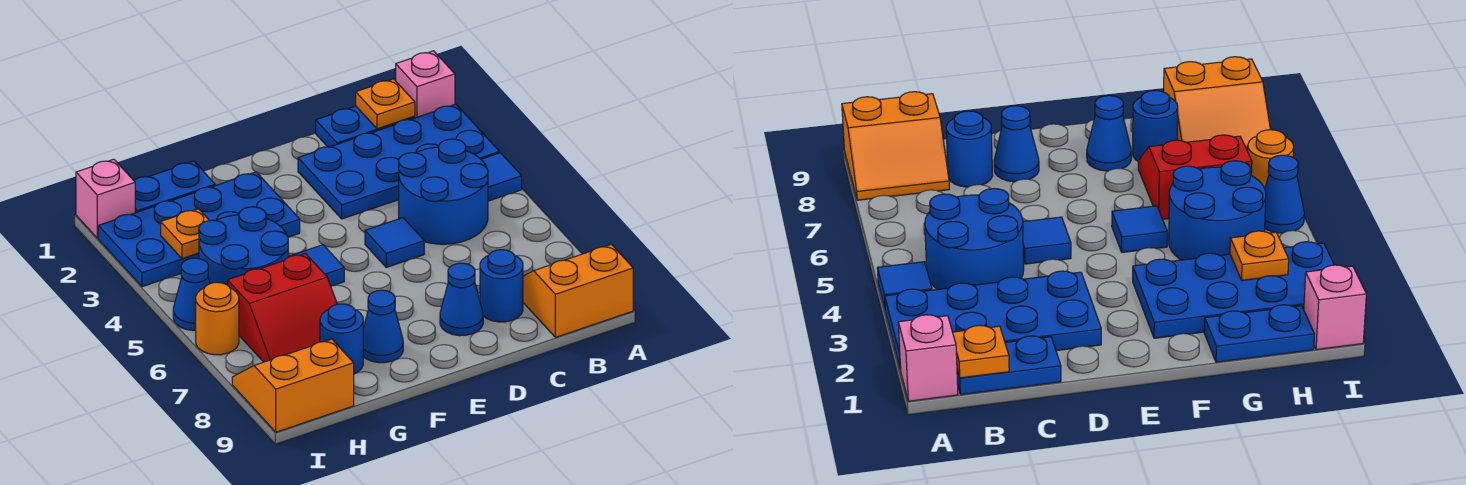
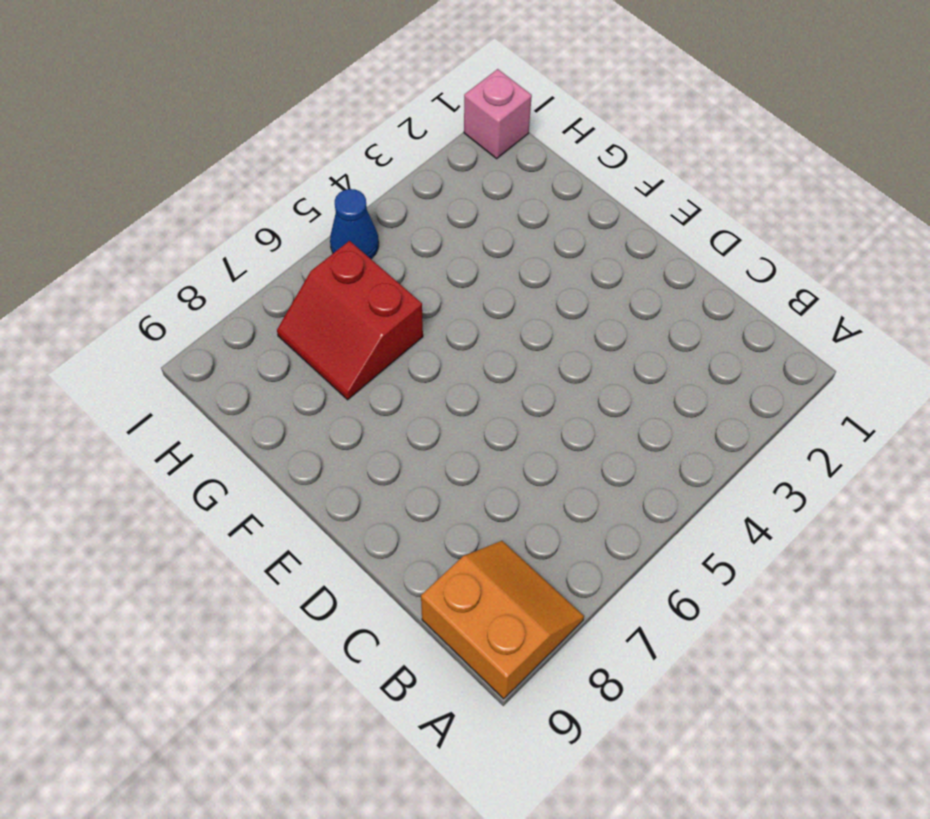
none -> pink 1x1 brick [396,51,455,118]
none -> blue 2x4 plate [298,104,499,219]
none -> blue 1x1 tile [481,153,522,201]

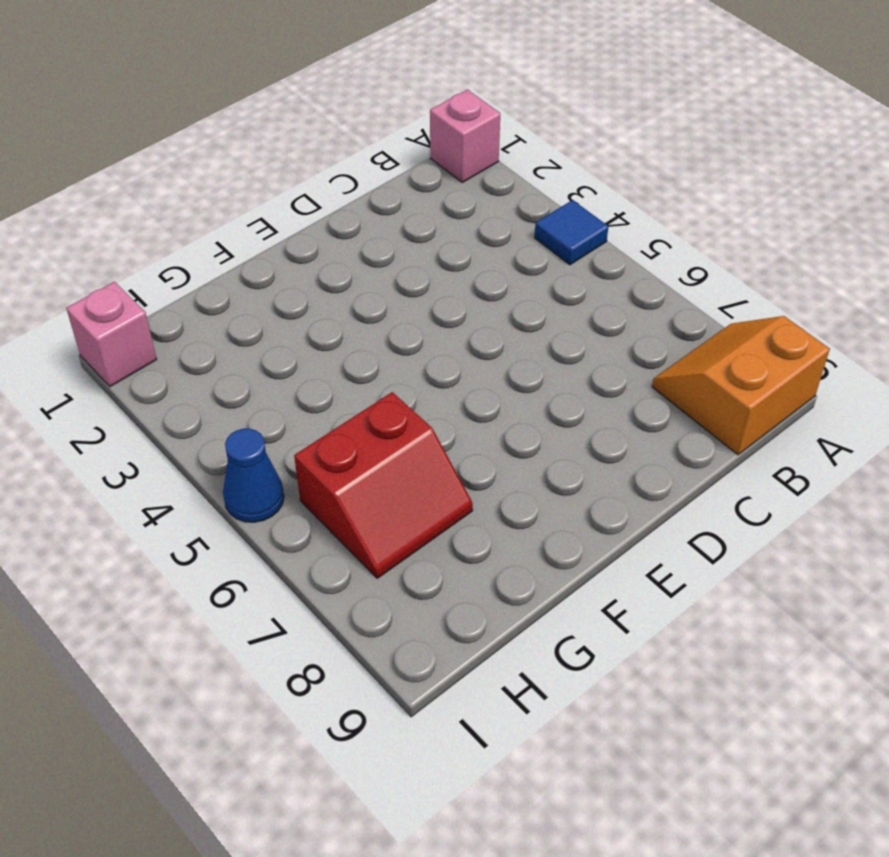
none -> blue 2x4 plate [298,104,499,219]
none -> blue 1x2 plate [316,106,415,147]
none -> blue 2x2 round brick [399,139,488,244]

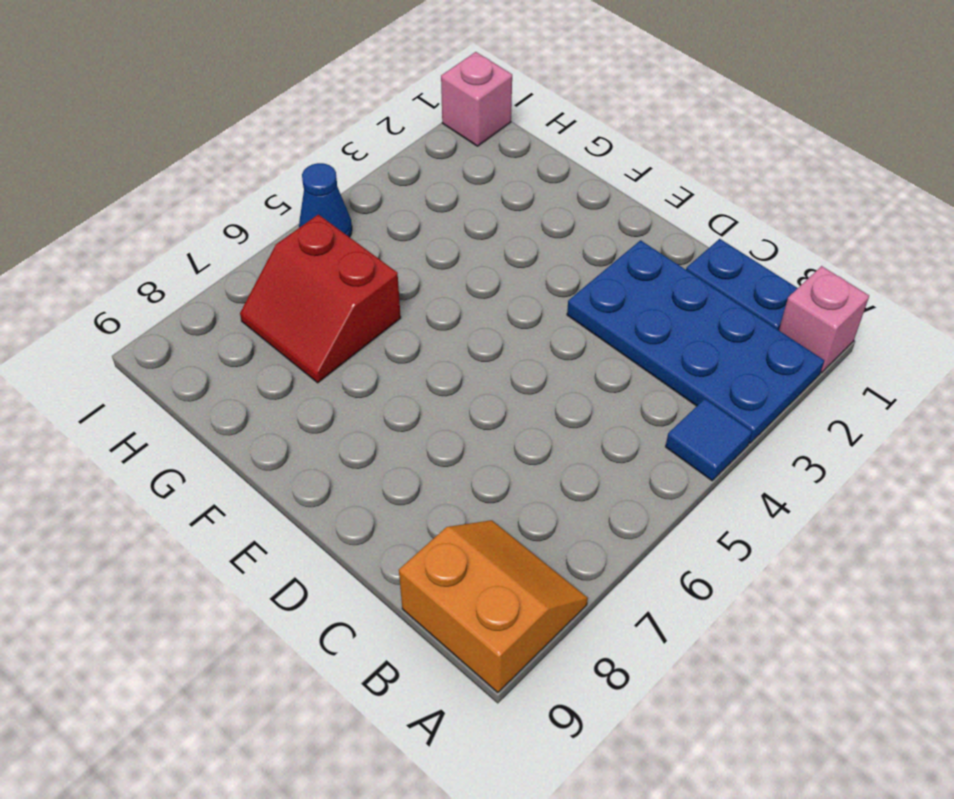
none -> blue 2x2 round brick [399,139,488,244]
none -> blue 1x1 round brick [480,250,523,322]
none -> blue 1x1 tile [365,218,424,267]

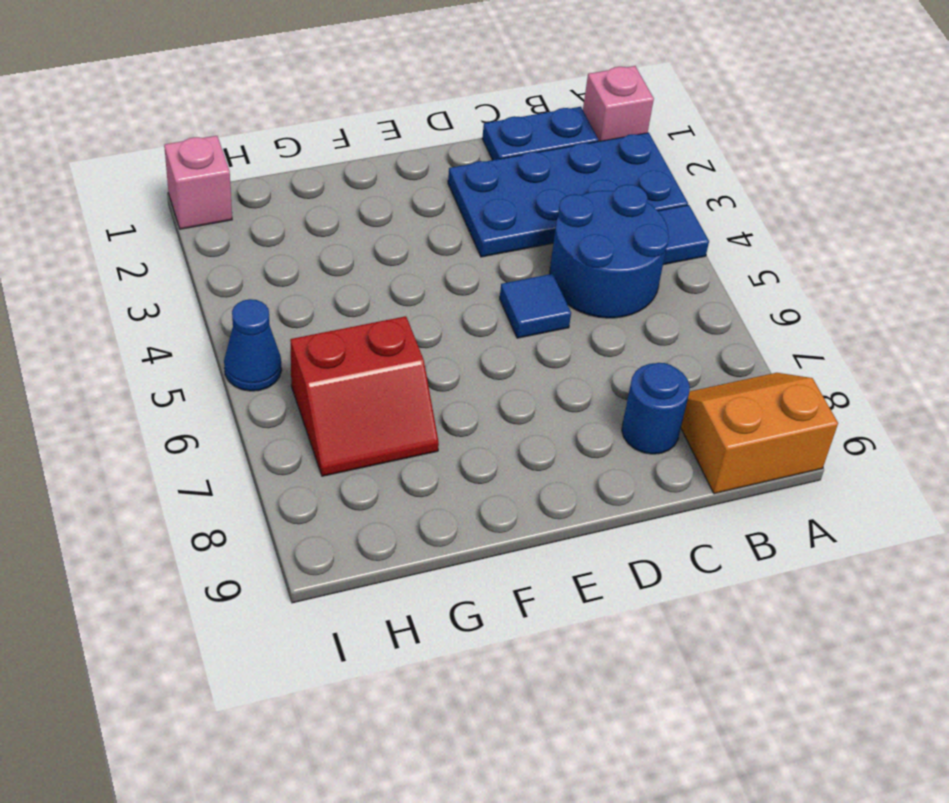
none -> blue 1x1 cone [440,263,483,336]
none -> blue 2x4 plate [98,172,300,287]
none -> blue 1x1 tile [288,245,344,286]

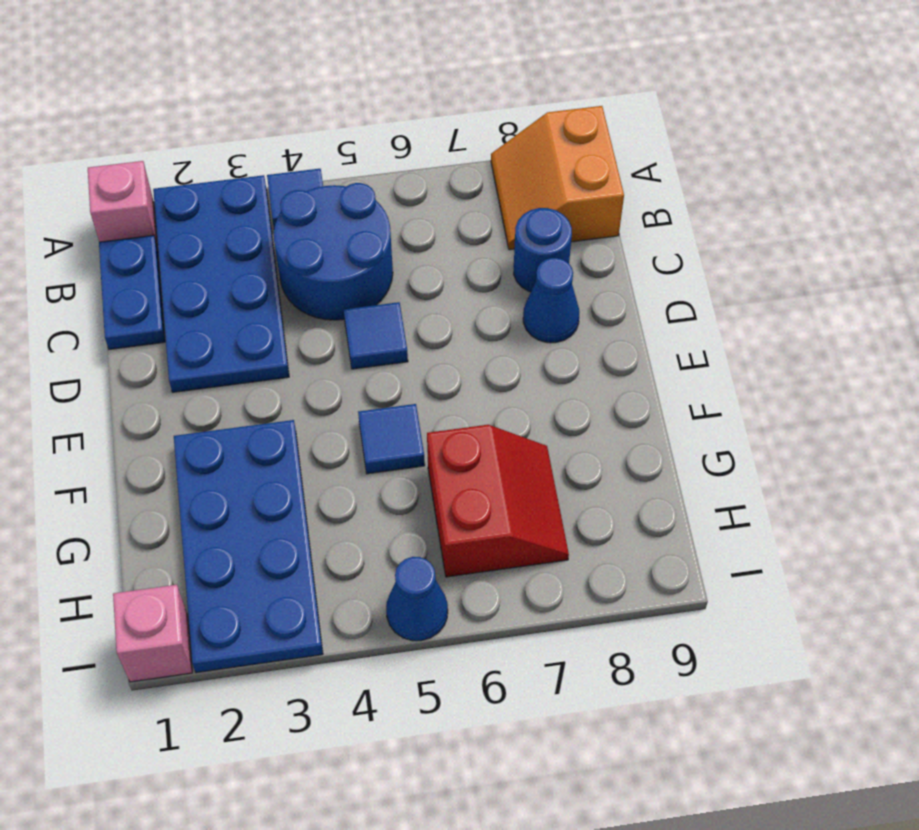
none -> blue 1x1 cone [363,290,403,363]
none -> blue 1x2 plate [134,161,215,213]
none -> blue 2x2 round brick [199,207,288,285]

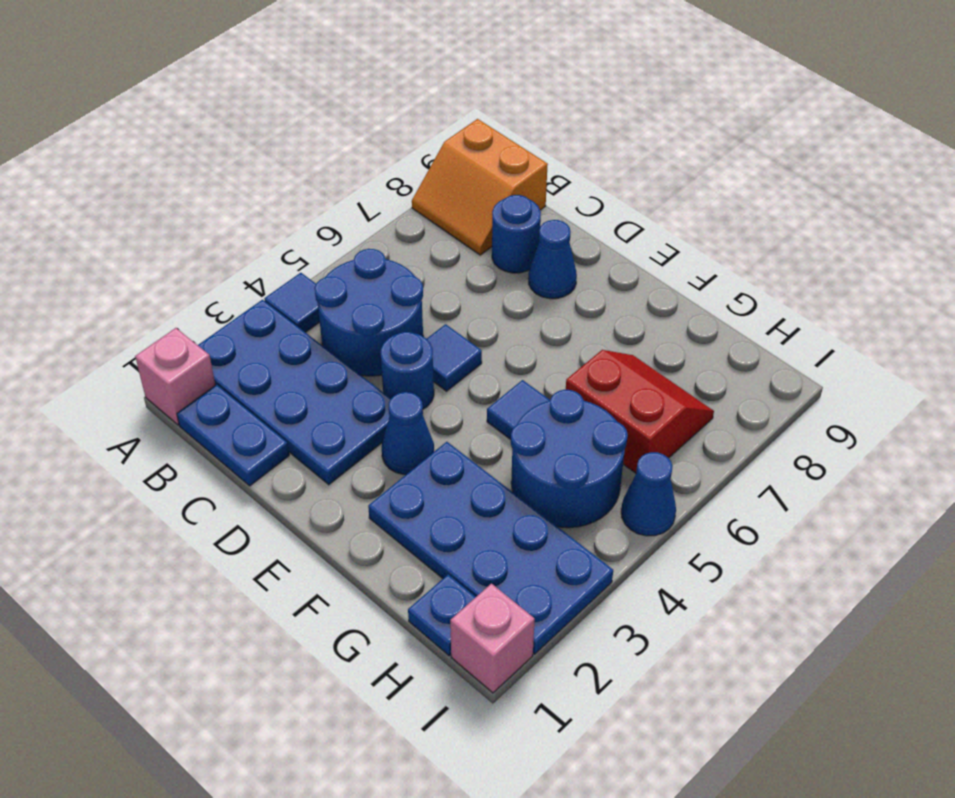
blue 1x1 round brick [381,332,434,409] -> blue 1x1 round brick moved to [320,304,363,374]
blue 1x1 cone [382,392,434,475] -> blue 1x1 cone moved to [363,290,403,363]
blue 1x1 plate [408,575,475,656] -> blue 1x2 plate [134,161,215,213]
none -> orange 2x2 slope [232,339,354,432]
none -> orange 1x1 round brick [196,282,239,355]
none -> orange 1x1 plate [356,79,415,129]

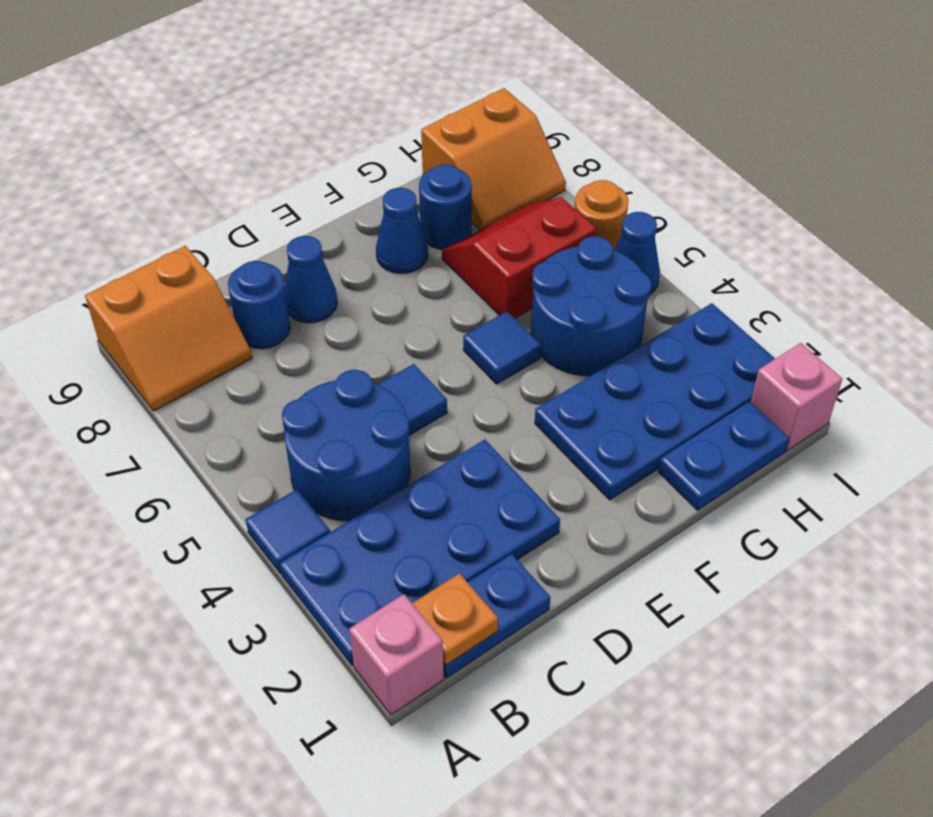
none -> orange 1x1 plate [161,209,210,259]

